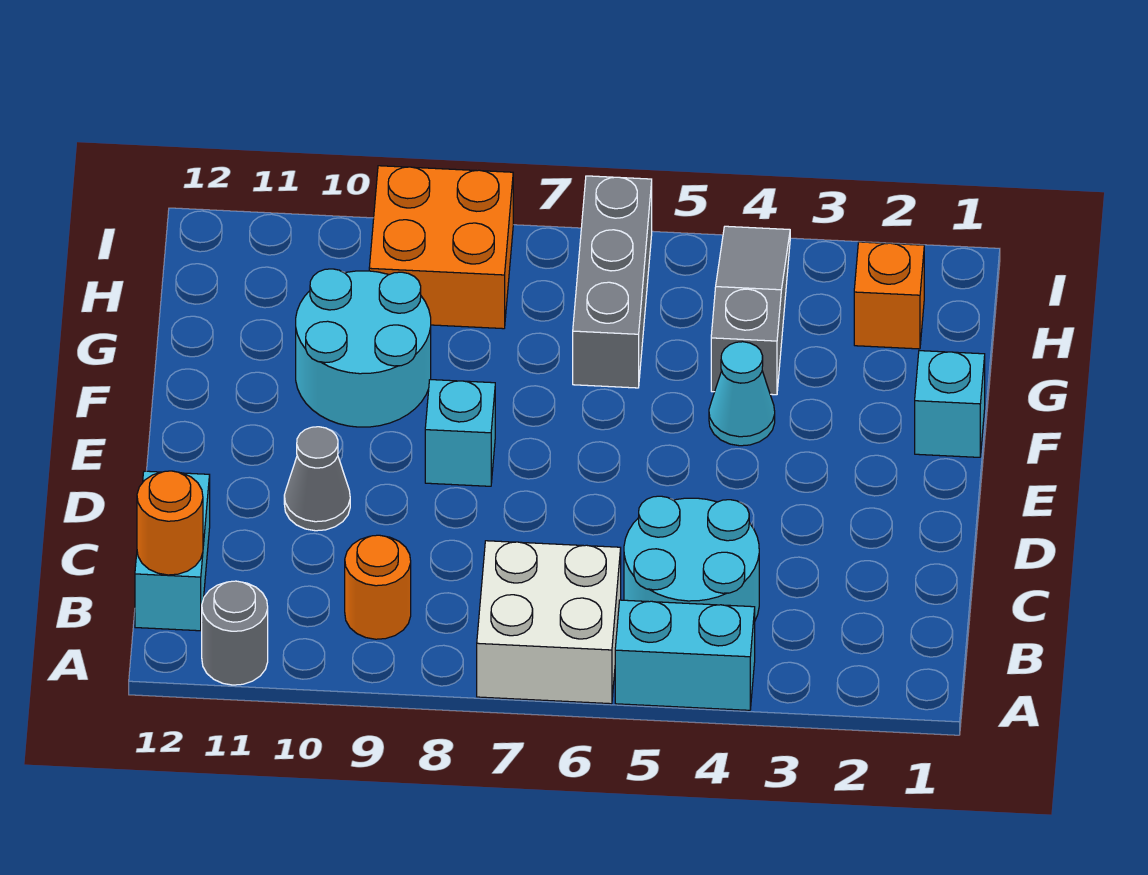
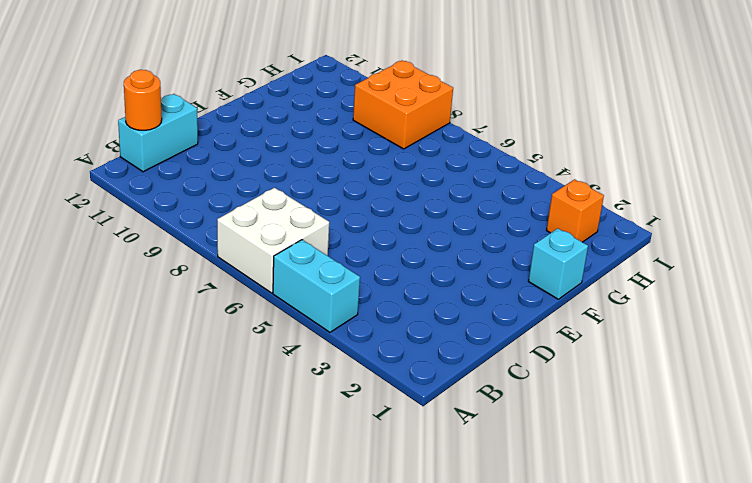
none -> grey 1x1 round brick [202,581,268,685]
none -> cyan 2x2 round brick [624,496,759,620]
none -> orange 1x1 round brick [345,535,411,639]

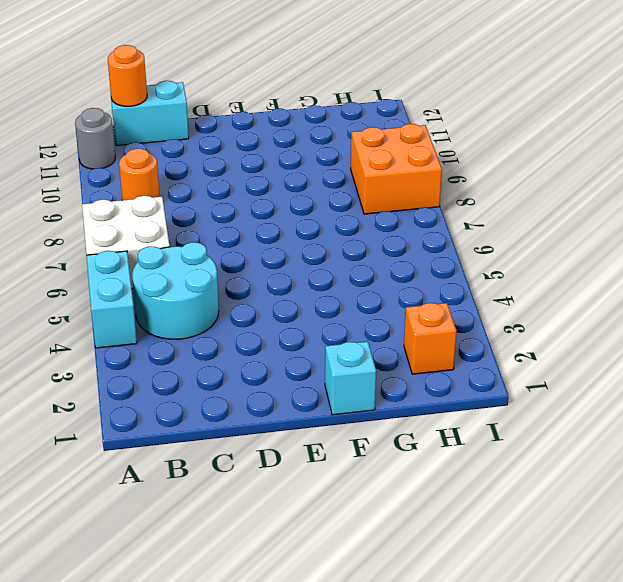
none -> grey 1x1 cone [284,427,350,531]
none -> cyan 1x1 brick [425,380,495,486]
none -> cyan 1x1 cone [709,342,775,446]

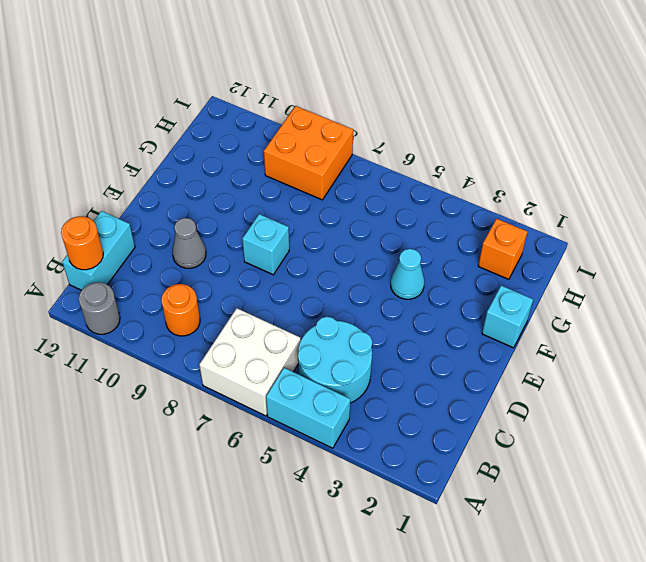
none -> cyan 2x2 round brick [296,269,431,427]
none -> grey 1x3 slope [711,226,790,395]
none -> grey 1x3 brick [573,176,652,388]

